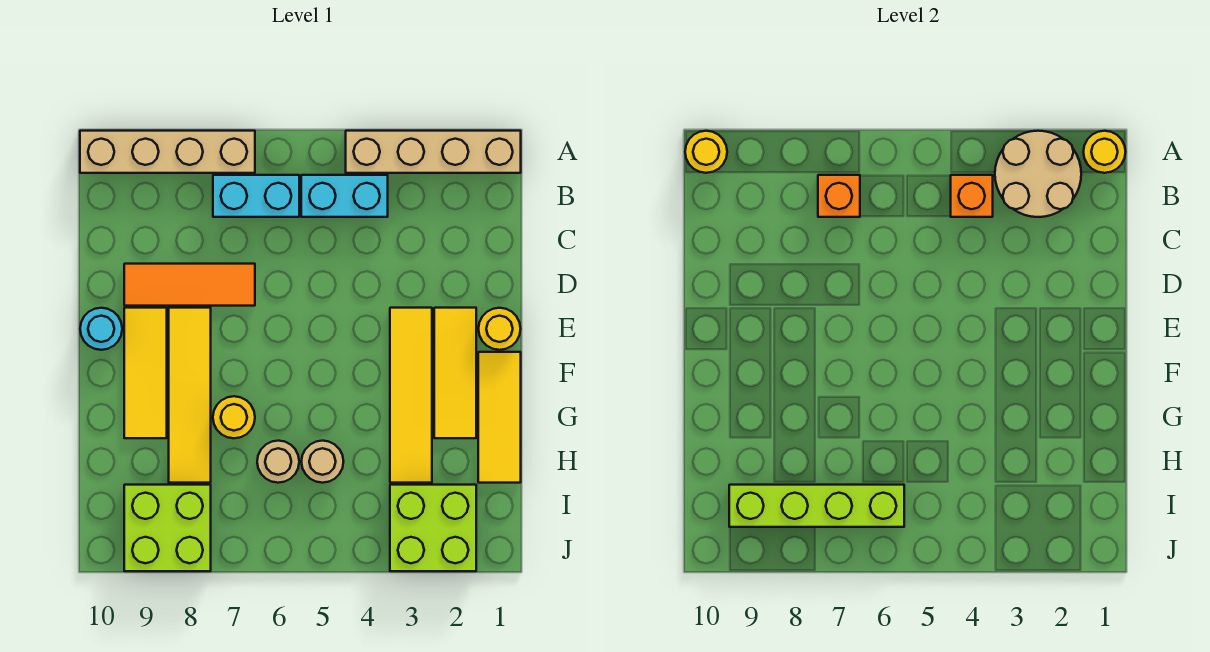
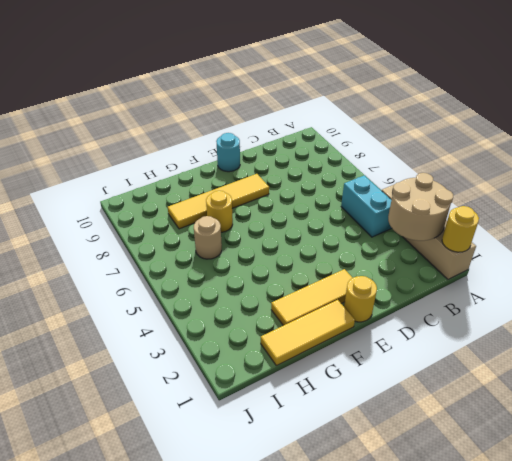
none -> tan 1x4 brick [80,131,255,173]
none -> cyan 1x2 brick [213,175,299,217]
none -> orange 1x3 tile [124,264,255,306]

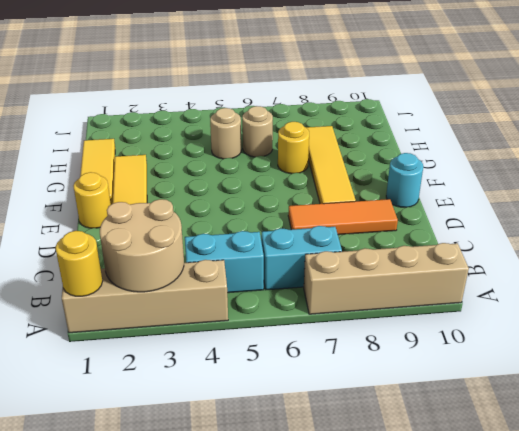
none -> yellow 1x4 tile [390,308,432,483]
none -> yellow 1x3 tile [124,308,167,438]
none -> lime 2x2 brick [390,485,476,571]

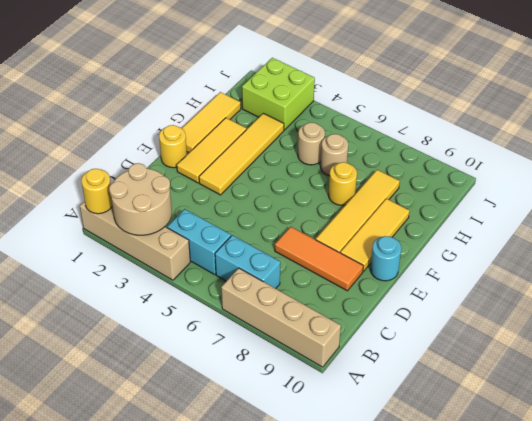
none -> lime 2x2 brick [124,485,211,571]
none -> yellow 1x1 round brick [685,131,727,173]
none -> orange 1x1 brick [951,175,993,217]

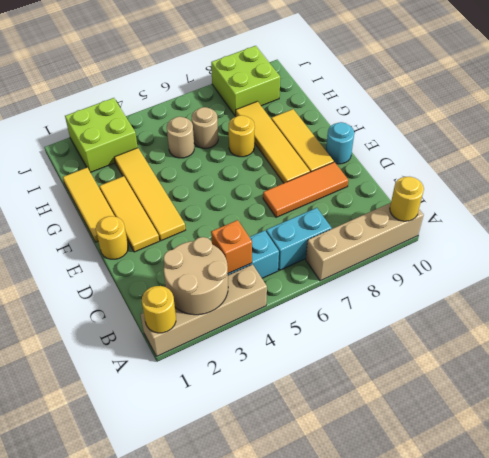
none -> orange 1x1 brick [818,175,860,217]
none -> lime 1x4 brick [729,485,904,527]

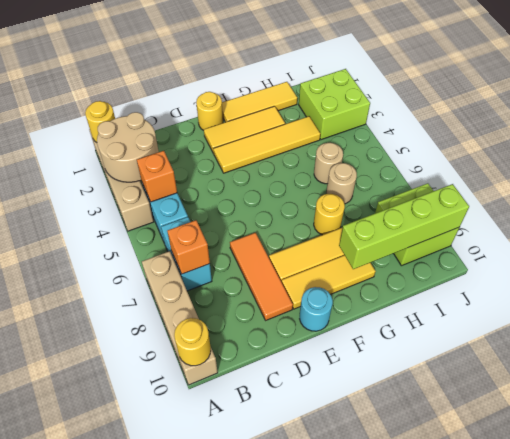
lime 1x4 brick [339,184,469,269] -> lime 1x4 brick turned to [729,485,904,527]

